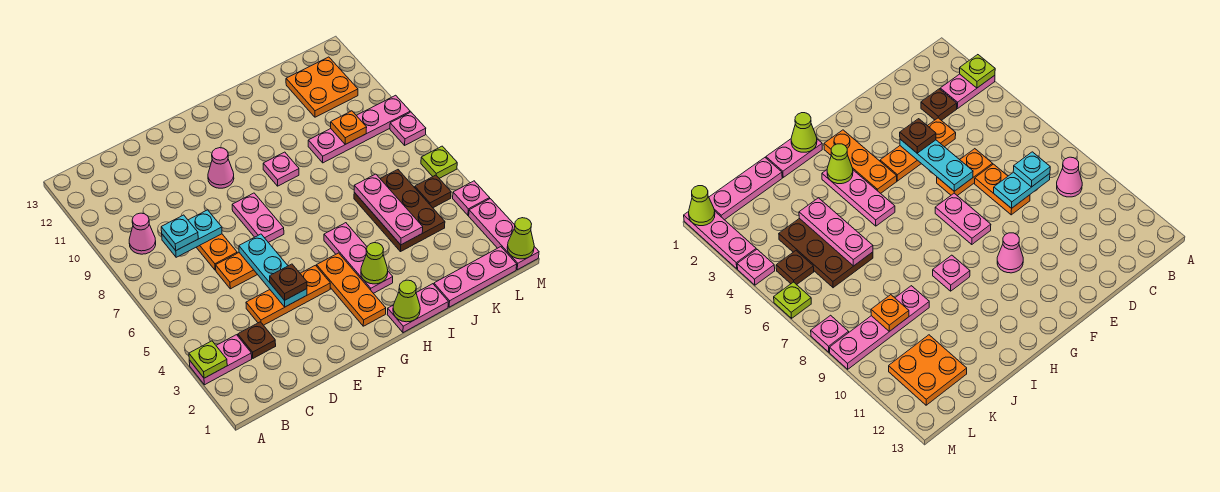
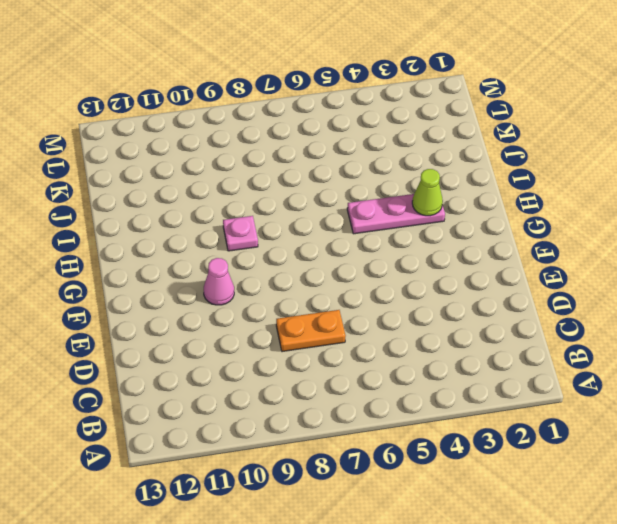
none -> pink 1x2 plate [189,335,252,385]
none -> pink 1x1 cone [129,213,156,254]
none -> brown 1x1 plate [238,322,276,358]
none -> orange 1x3 plate [246,265,330,325]

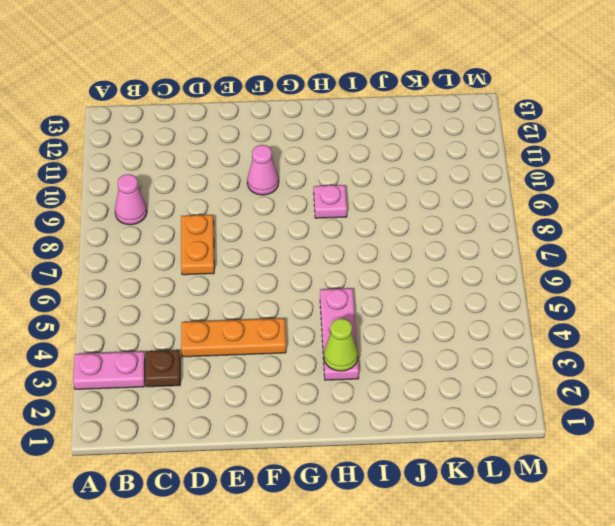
none -> orange 1x2 plate [216,253,257,289]
none -> pink 1x2 plate [232,193,284,243]
none -> orange 1x3 plate [317,253,386,326]
none -> pink 1x2 plate [387,284,448,333]

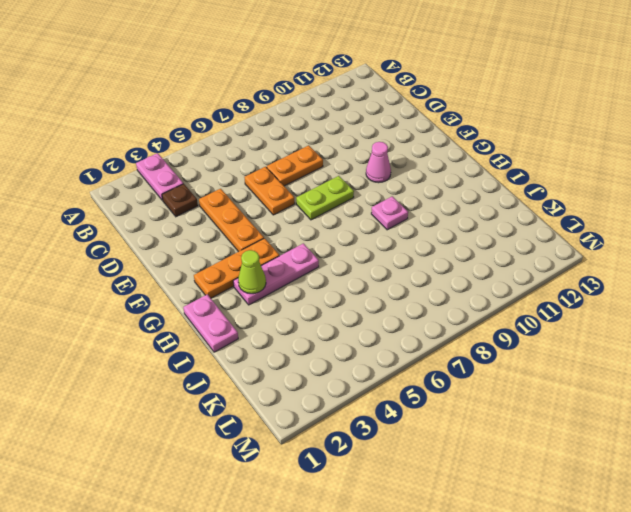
lime 1x2 plate [296,176,354,220] -> pink 1x2 plate [232,193,284,243]
none -> pink 1x1 cone [129,213,156,254]
none -> pink 1x3 plate [434,247,517,307]
none -> brown 2x3 plate [354,170,445,252]
none -> pink 1x4 plate [308,95,410,163]

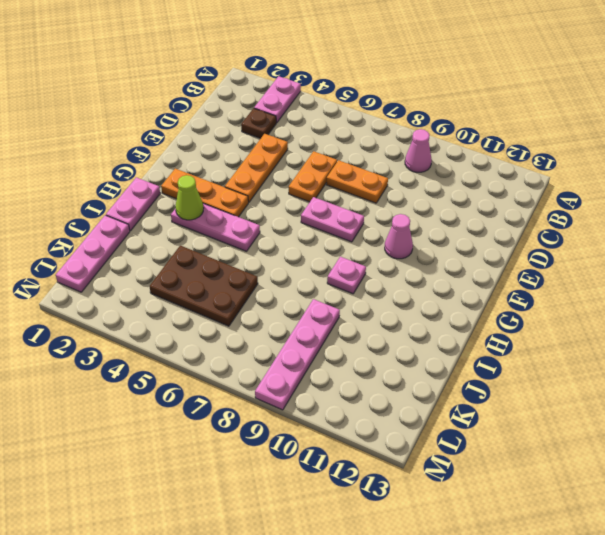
none -> orange 2x2 plate [286,57,358,117]
none -> brown 1x1 plate [415,175,451,208]
none -> pink 1x3 plate [469,199,539,270]
none -> pink 1x1 plate [453,181,490,215]

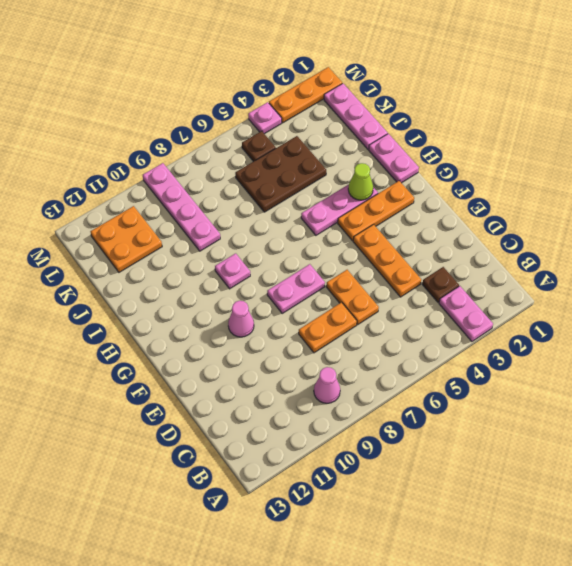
orange 1x3 plate [269,67,342,123] -> pink 1x3 plate [469,199,539,270]
none -> lime 1x1 plate [421,146,457,178]
none -> pink 1x1 plate [390,112,426,145]
none -> lime 1x1 plate [189,341,227,378]
none -> cyan 1x2 plate [162,210,222,257]

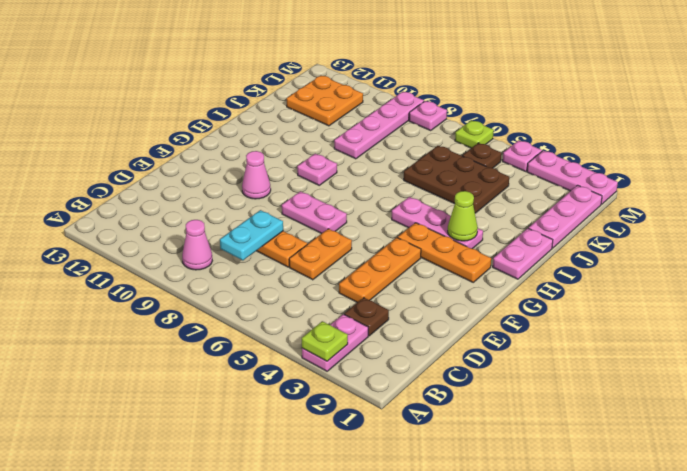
none -> cyan 1x3 plate [239,234,307,307]
none -> lime 1x1 cone [393,280,420,322]
none -> pink 1x3 plate [354,174,423,245]
none -> orange 1x1 plate [331,111,367,144]

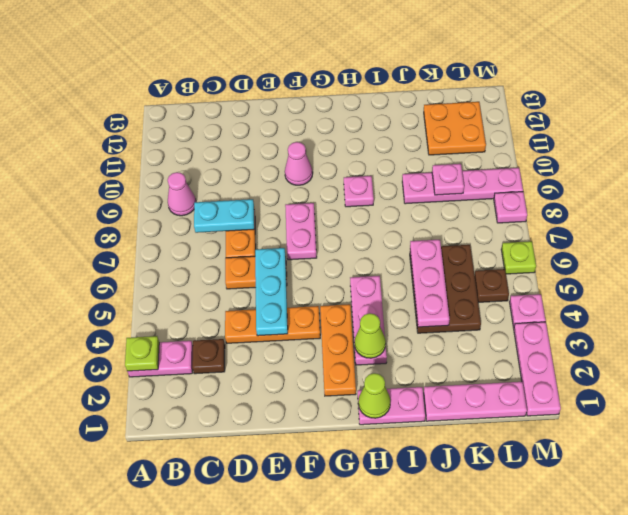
pink 1x1 plate [432,164,464,195] -> orange 1x1 plate [331,111,367,144]
none -> lime 1x1 cone [507,218,534,259]
none -> cyan 1x1 plate [161,215,198,250]
none -> brown 1x1 plate [270,264,307,300]

